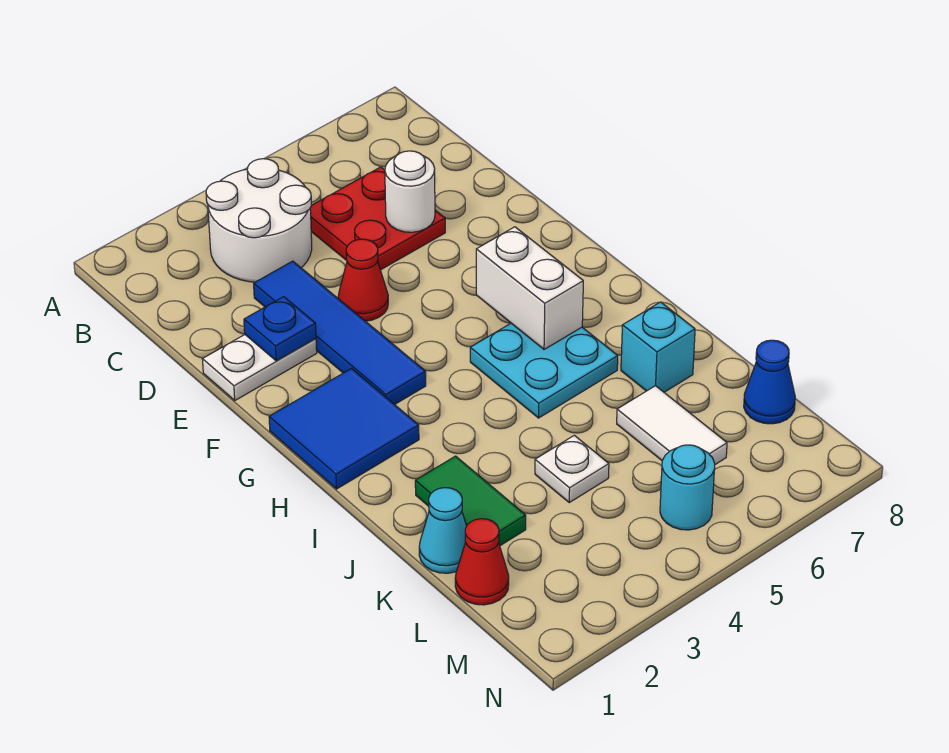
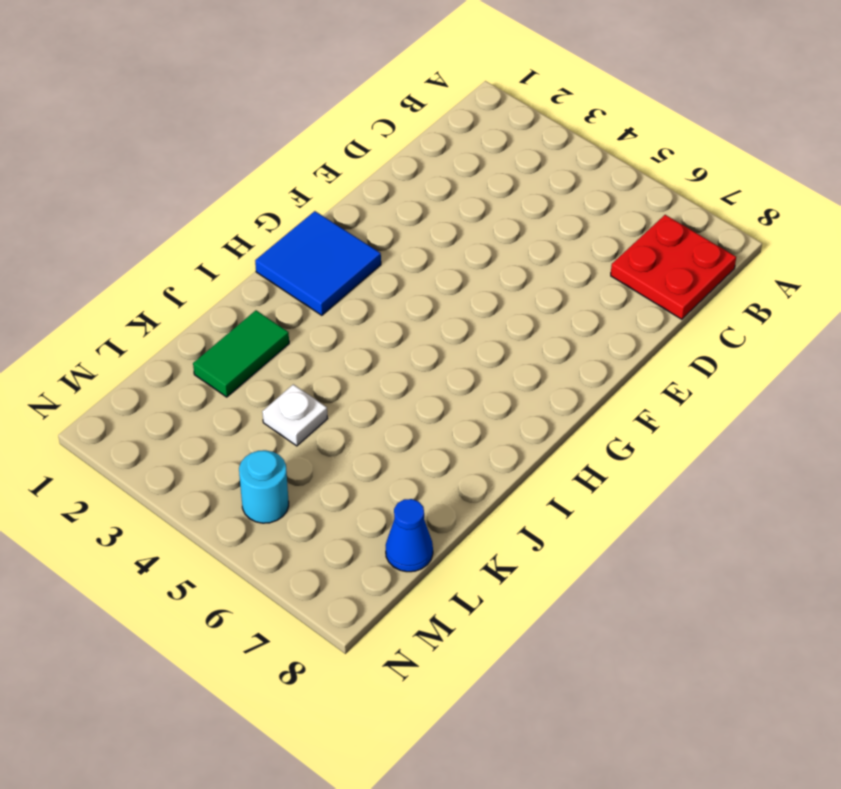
red 2x2 plate [611,215,736,319] -> red 2x2 plate moved to [310,167,445,270]
none -> white 2x2 round brick [206,159,312,282]
none -> blue 1x4 tile [254,261,426,405]
none -> white 1x2 plate [202,335,317,400]

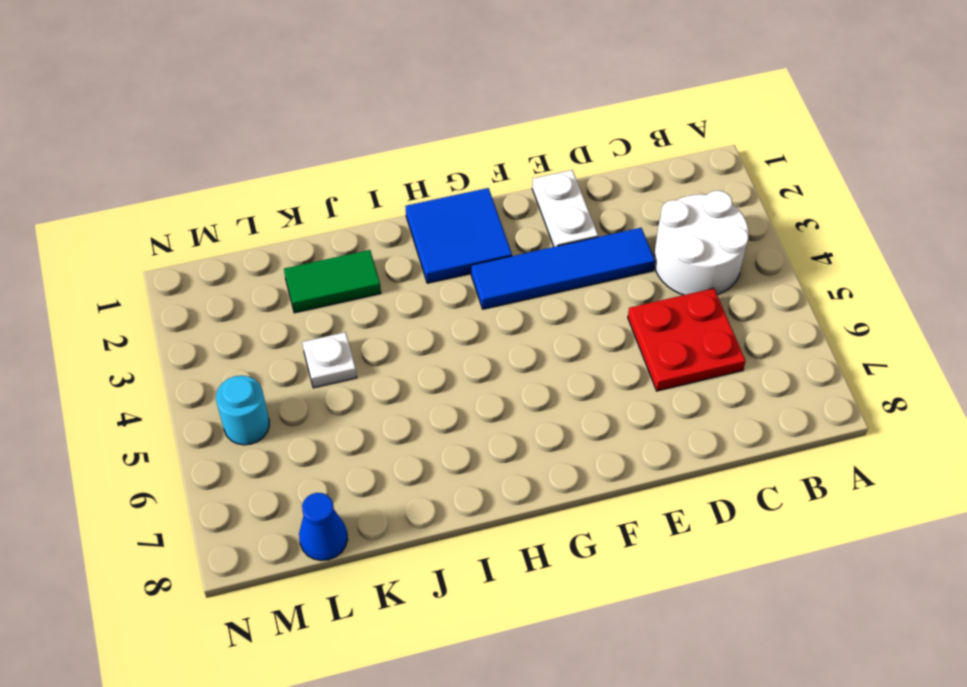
none -> red 1x1 cone [338,239,388,321]
none -> cyan 2x2 plate [470,323,618,418]
none -> cyan 1x1 brick [621,302,695,392]

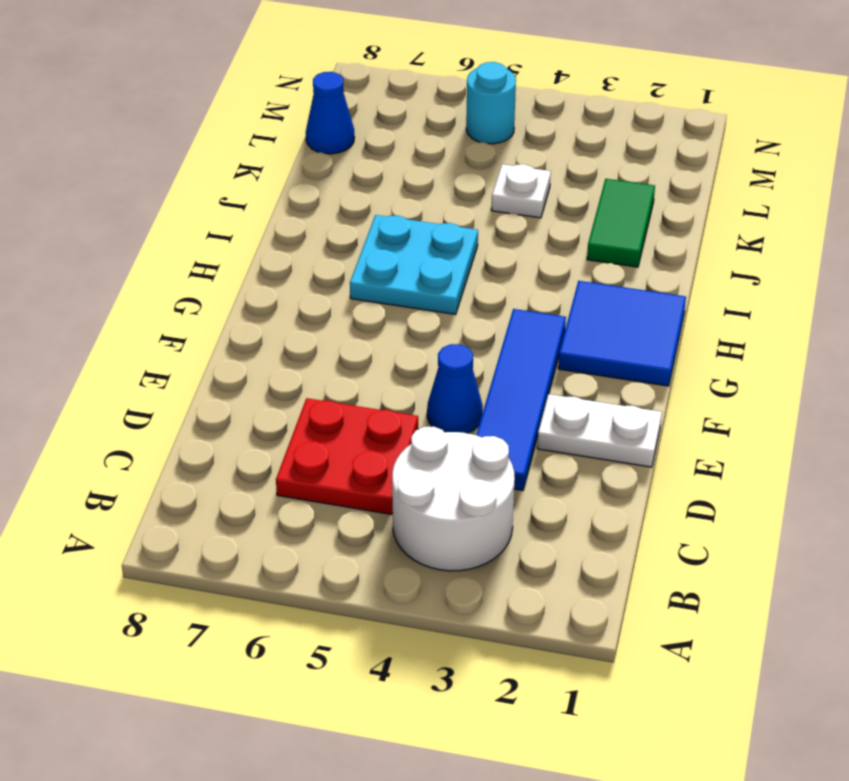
blue 1x1 cone [427,344,483,433] -> red 1x1 cone [338,239,388,321]
none -> cyan 1x1 brick [621,302,695,392]
none -> cyan 1x1 cone [419,488,466,573]
none -> white 1x2 tile [617,386,727,464]

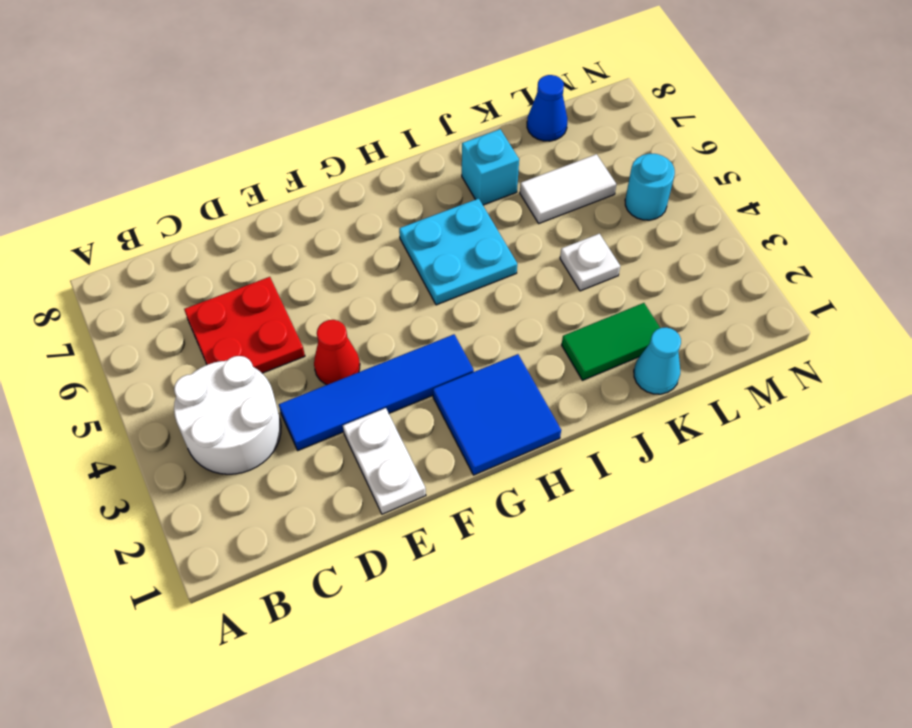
none -> red 1x1 cone [455,519,509,605]
none -> white 1x1 round brick [385,151,435,232]
none -> blue 1x1 plate [244,297,316,361]

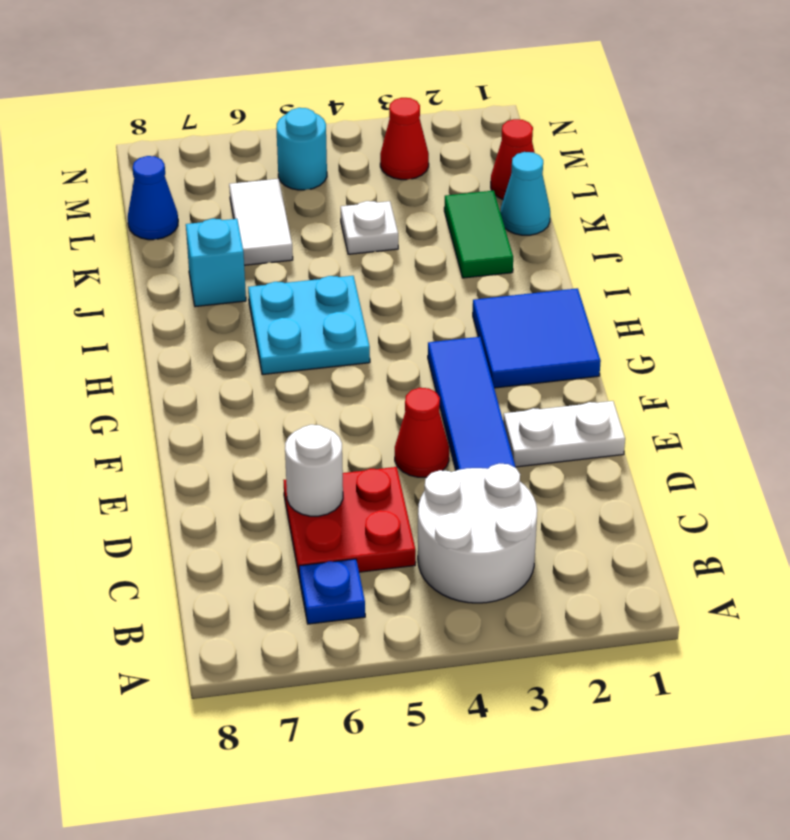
blue 1x1 plate [299,559,365,624] -> blue 1x1 plate moved to [244,297,316,361]
red 1x1 cone [380,98,429,180] -> none
none -> white 1x2 brick [476,227,583,349]

